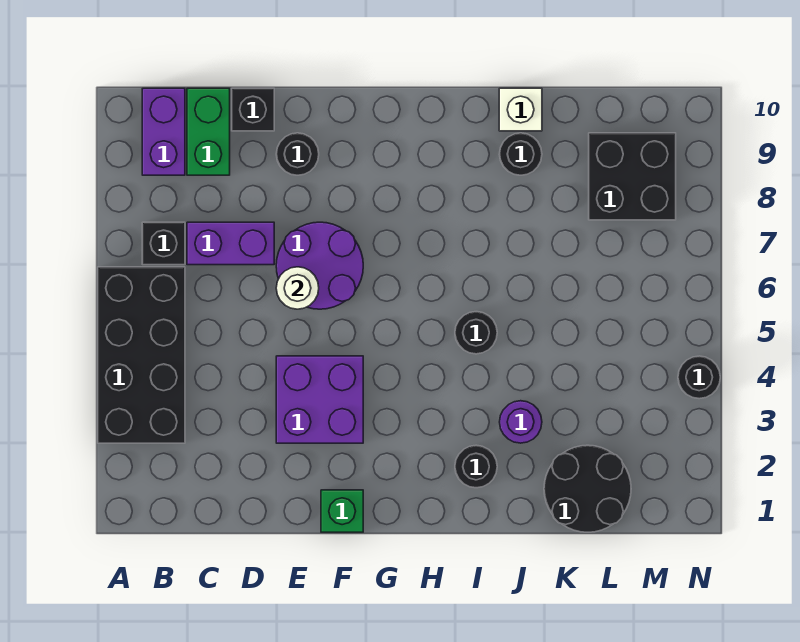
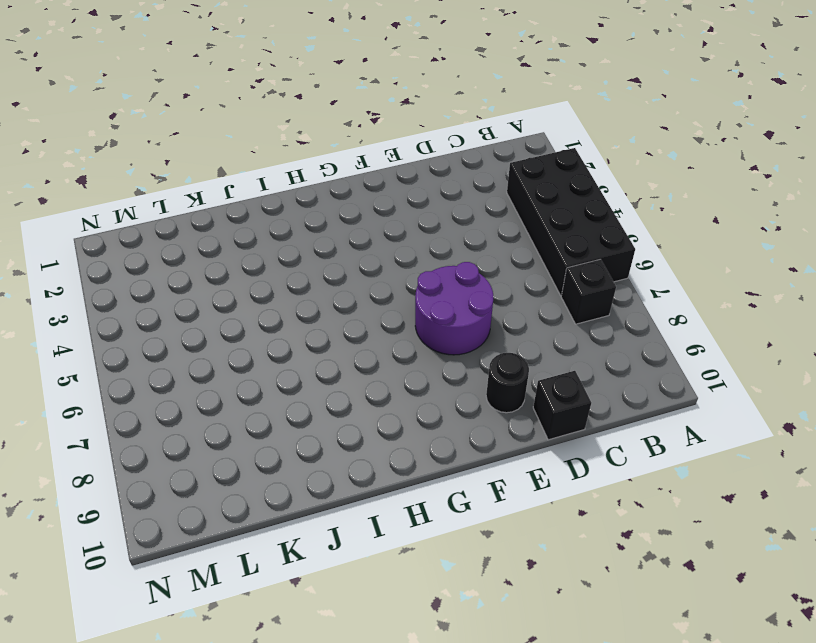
none -> purple 1x2 brick [142,88,185,175]
none -> purple 1x2 brick [187,222,274,265]
none -> green 1x2 brick [187,88,230,175]

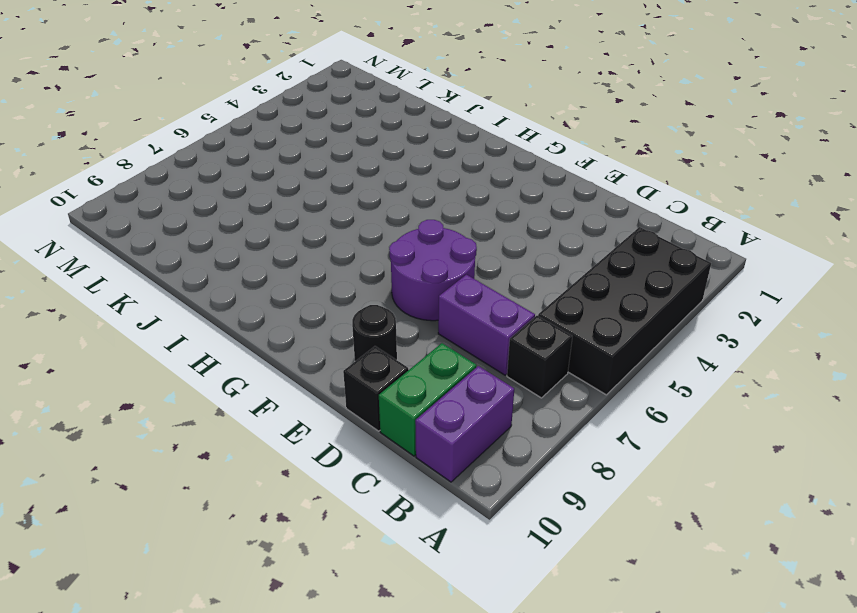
none -> purple 2x2 brick [276,356,363,443]
none -> green 1x1 brick [321,490,363,532]
none -> black 1x1 round brick [455,445,497,488]

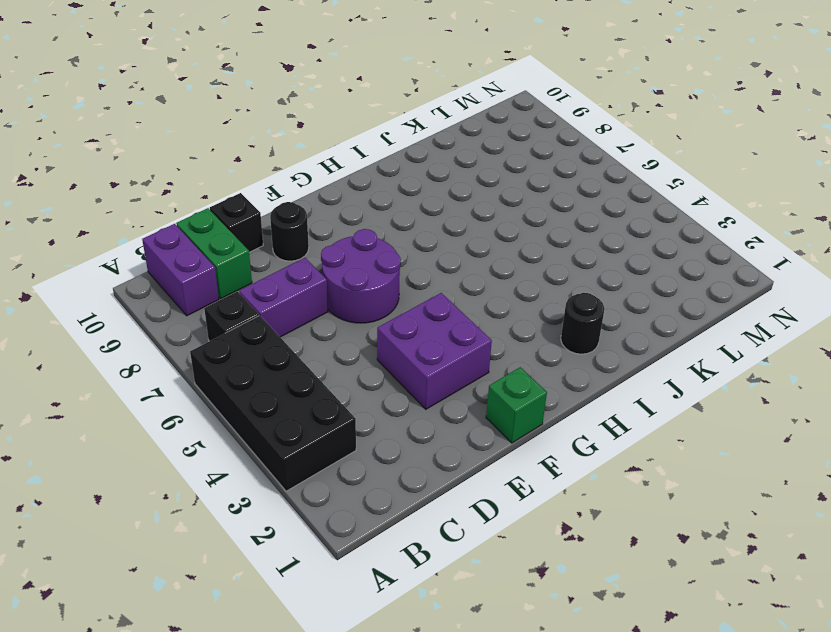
none -> black 1x1 round brick [455,312,497,354]
none -> purple 1x1 round brick [500,401,542,443]
none -> black 1x1 round brick [499,133,542,175]

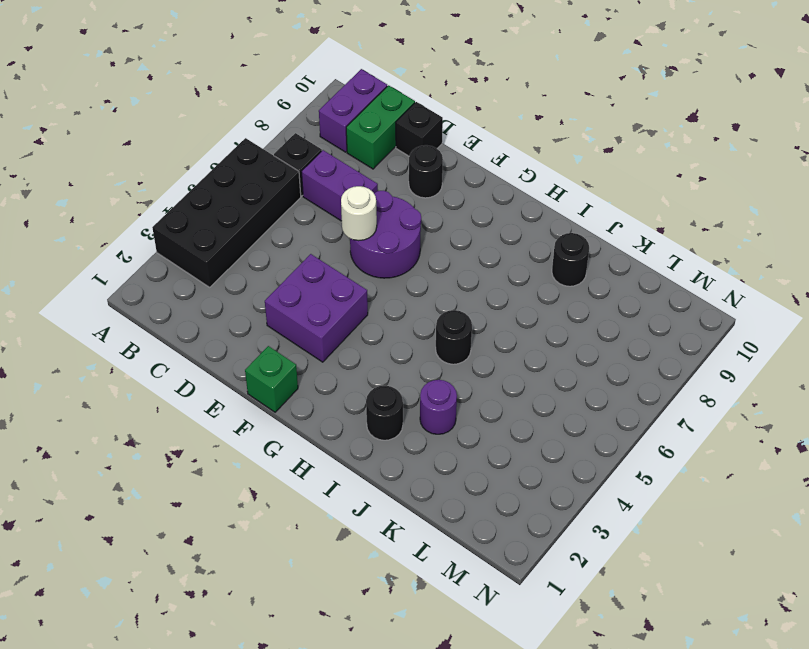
none -> white 1x1 brick [499,88,542,131]
none -> black 2x2 round brick [544,445,631,532]
none -> black 2x2 brick [589,133,676,220]

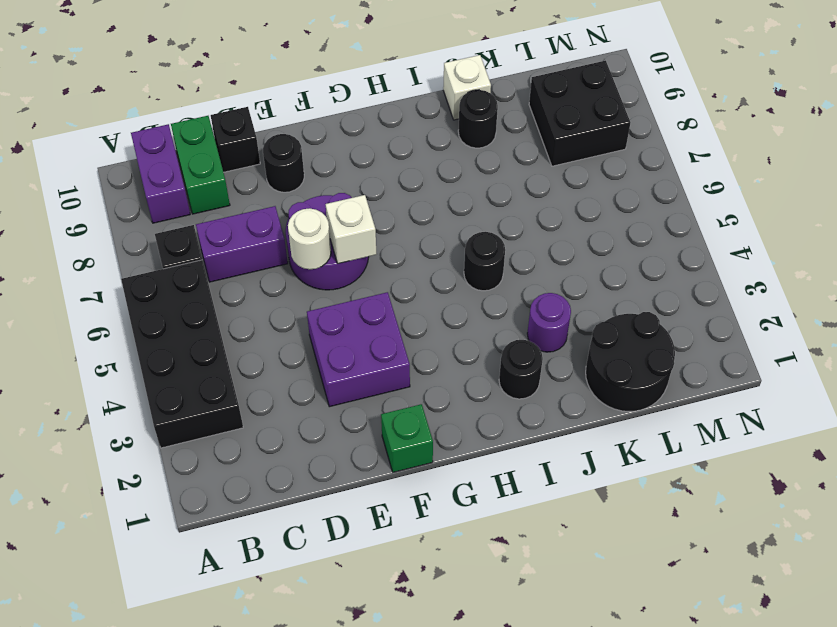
white 1x1 brick [326,195,376,264] -> none
none -> black 1x1 round brick [678,356,720,399]

